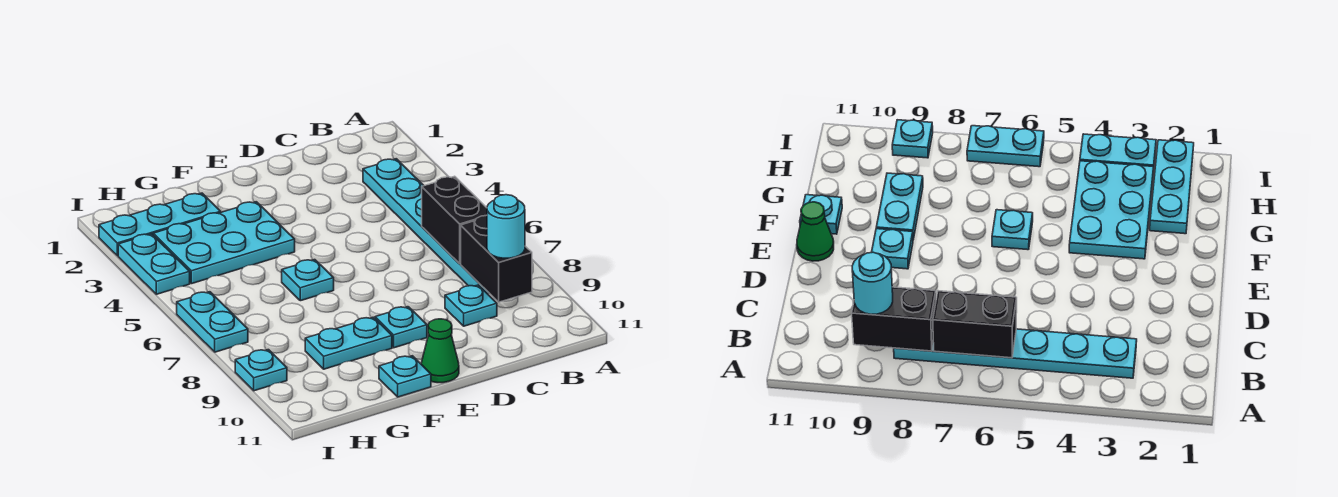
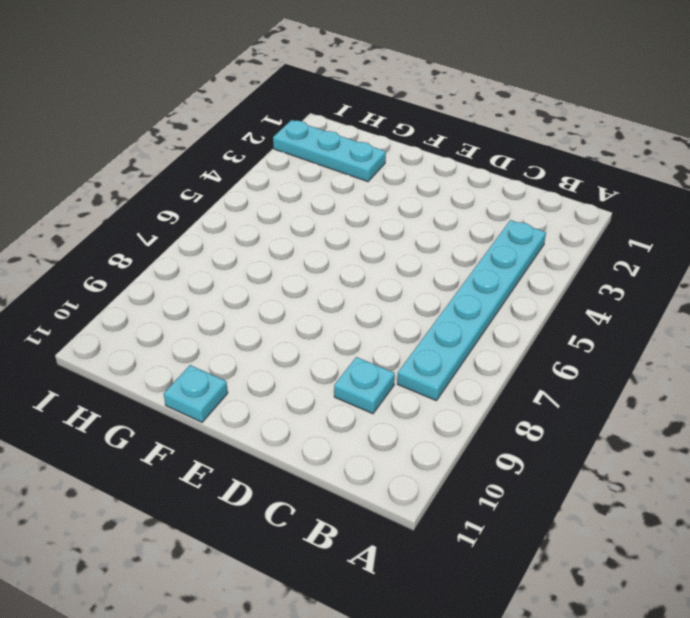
none -> cyan 1x1 plate [375,307,427,348]
none -> green 1x1 cone [421,319,459,383]
none -> cyan 2x3 plate [153,202,295,284]

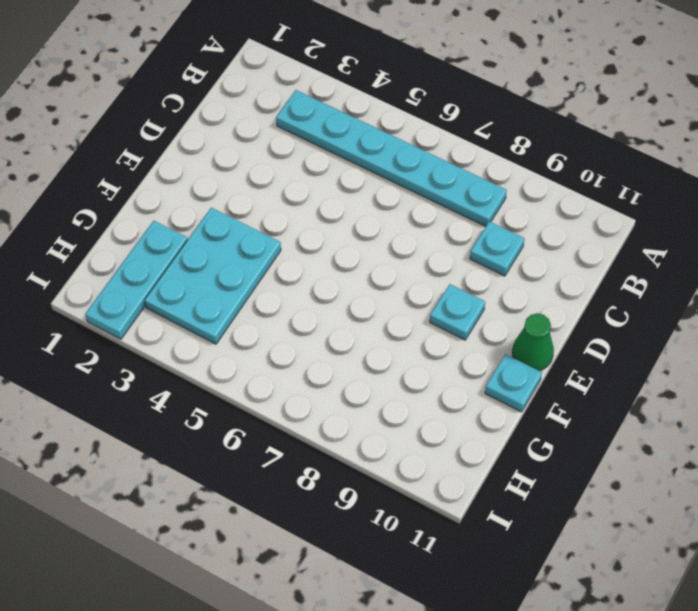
none -> cyan 1x1 plate [282,260,334,301]
none -> cyan 1x2 plate [305,317,392,369]
none -> cyan 1x2 plate [118,234,190,294]

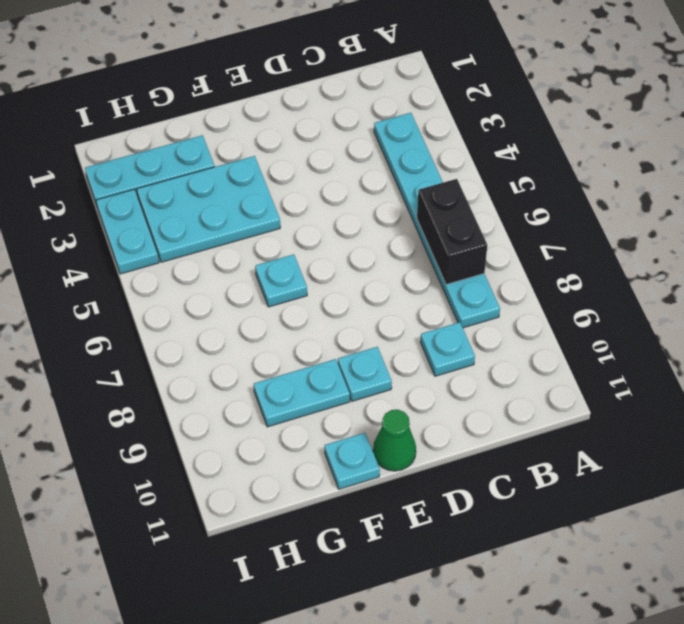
none -> cyan 1x2 plate [177,292,248,352]
none -> cyan 1x1 plate [235,350,287,391]
none -> black 1x2 brick [461,215,532,302]

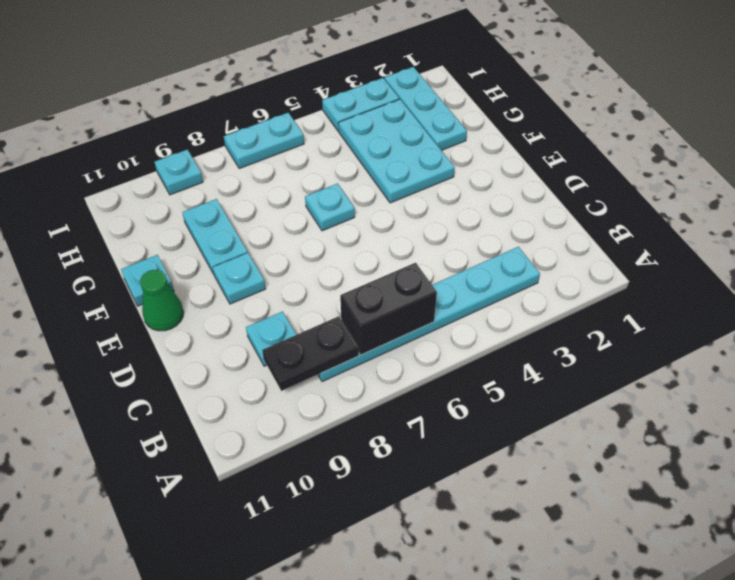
black 1x2 plate [262,316,359,391] -> black 1x2 brick [461,215,532,302]
none -> cyan 1x1 round brick [487,195,525,258]

